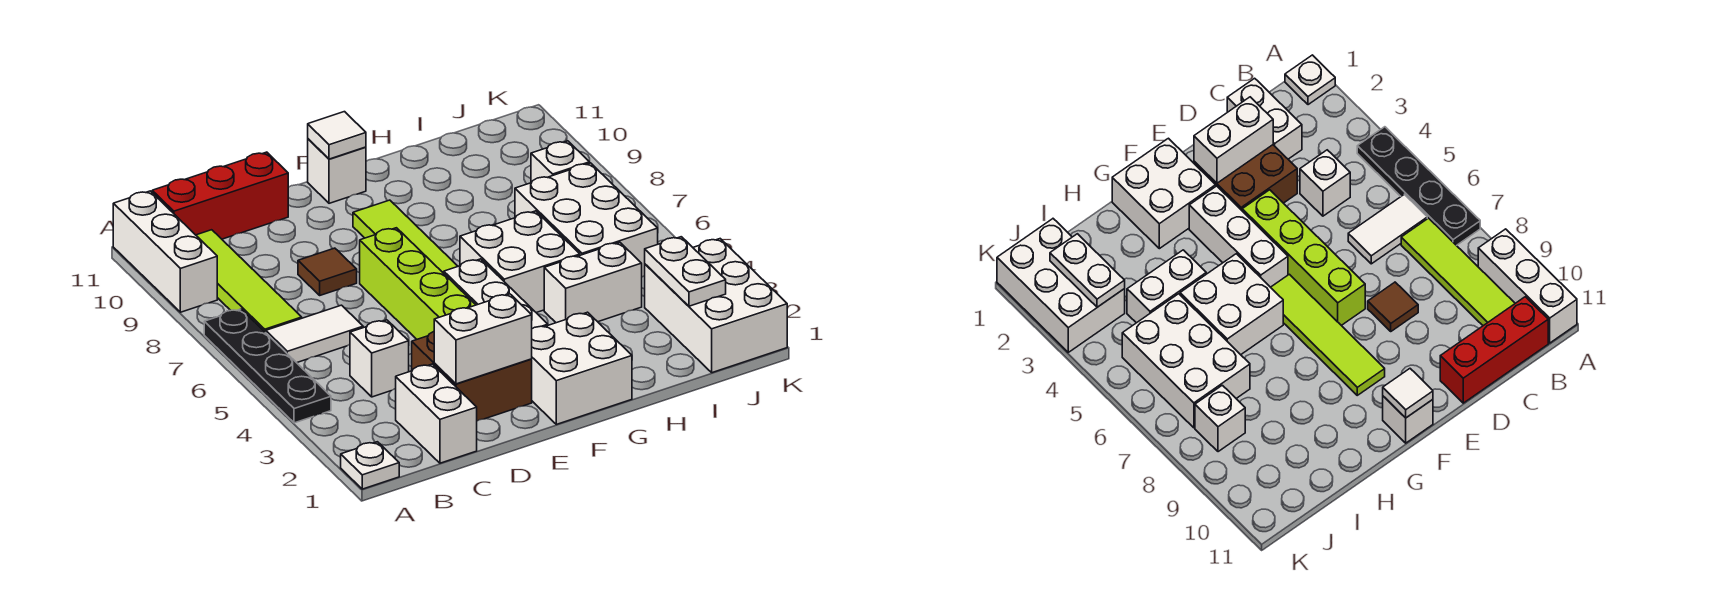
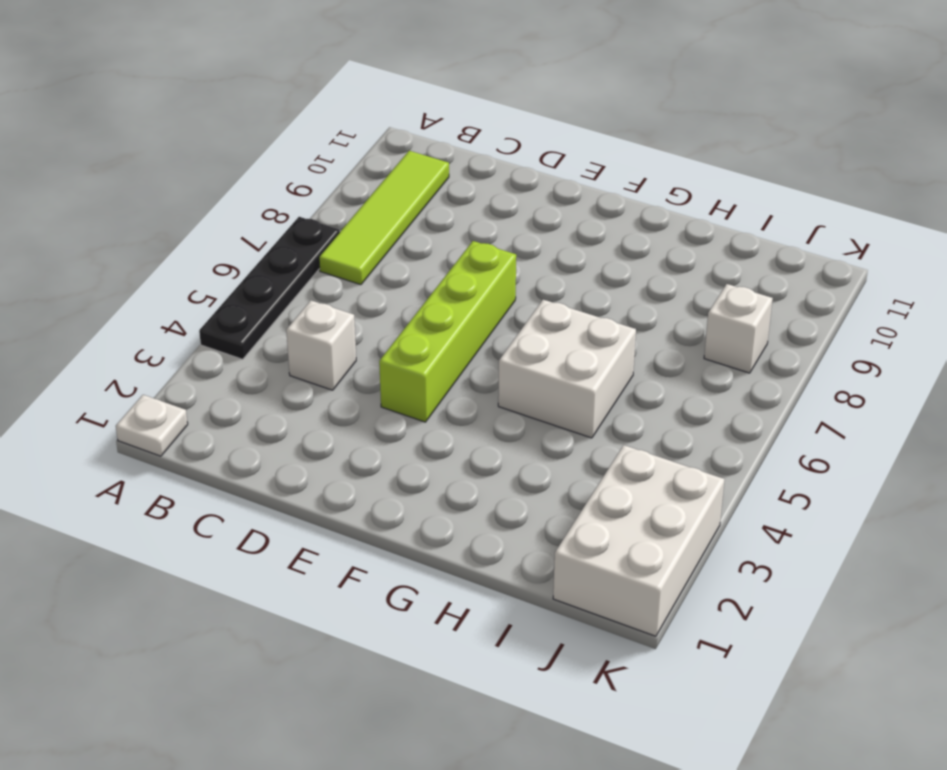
none -> white 1x3 brick [113,191,217,312]
none -> white 1x2 tile [266,305,363,363]
none -> red 1x3 brick [152,152,288,239]

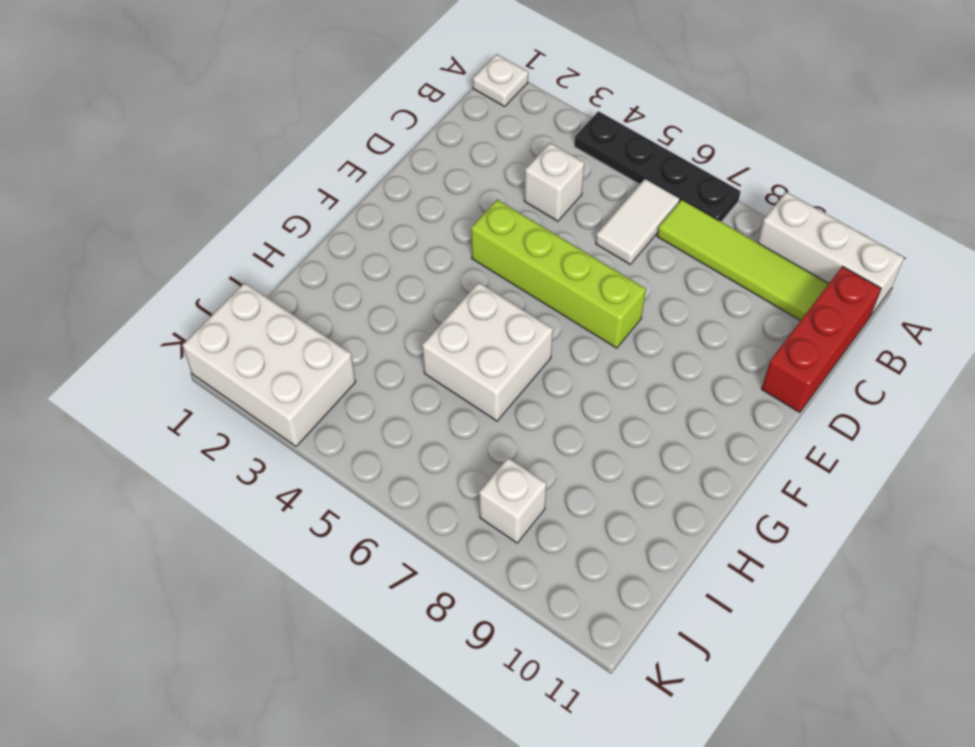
none -> white 1x2 brick [396,364,477,463]
none -> brown 2x2 brick [412,332,532,421]
none -> brown 1x1 tile [298,248,357,295]

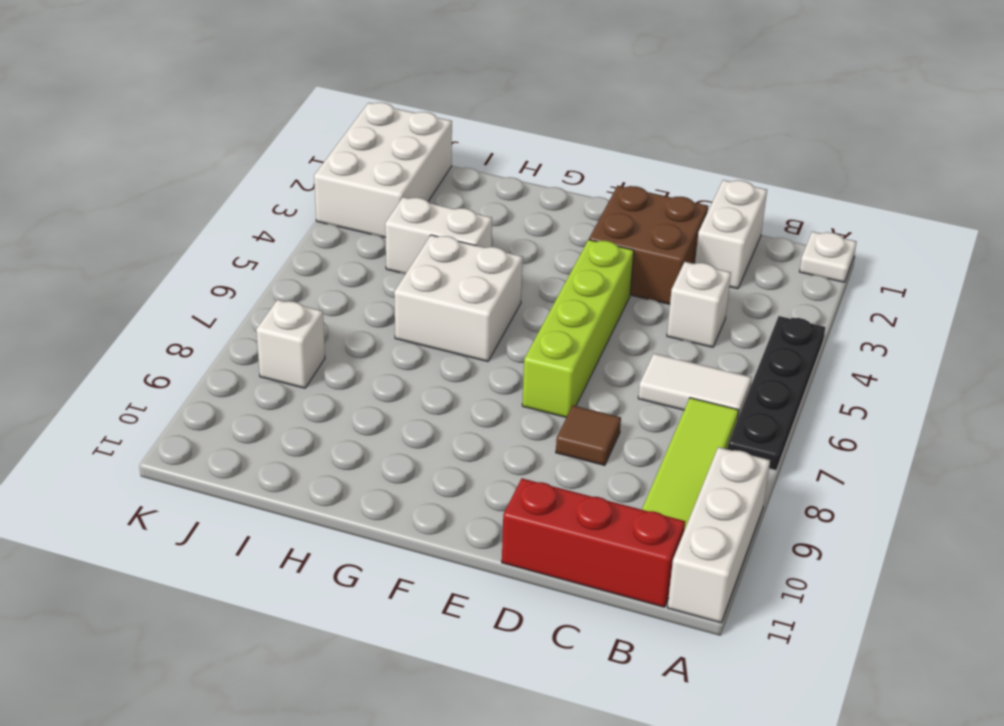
none -> white 2x2 brick [532,312,632,424]
none -> white 1x3 brick [444,259,548,329]
none -> lime 1x4 tile [353,200,458,273]

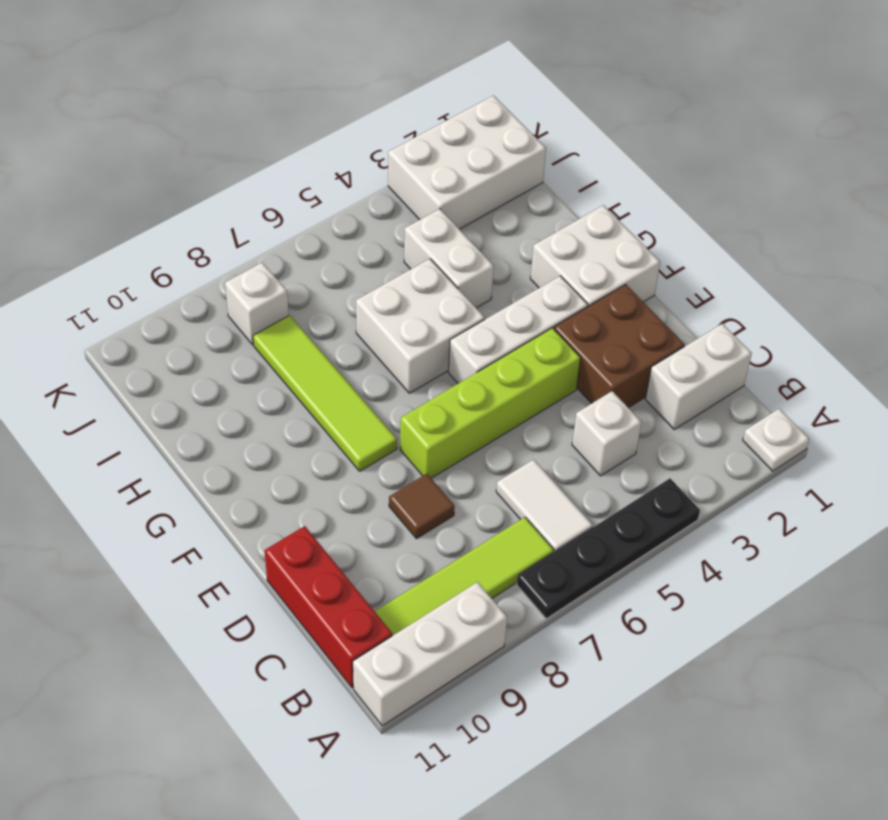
lime 1x4 tile [253,315,397,471] -> lime 1x4 tile turned to [353,200,458,273]
none -> white 1x1 brick [308,139,366,203]
none -> white 2x3 brick [515,163,658,277]
none -> white 1x2 brick [434,294,532,384]

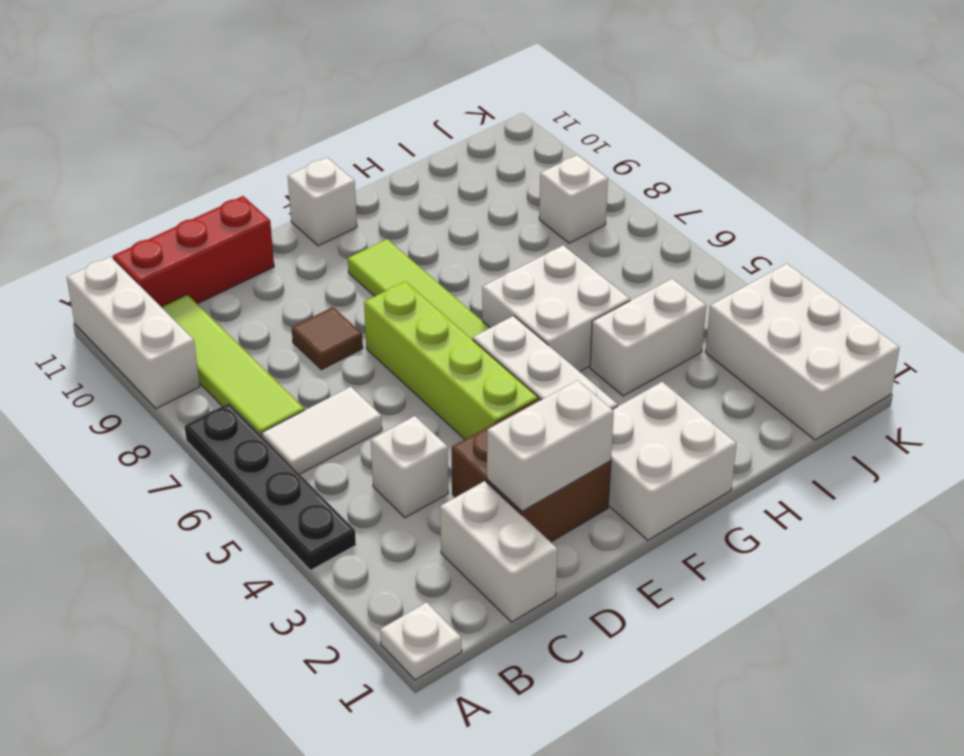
none -> white 2x3 brick [515,163,658,277]
none -> white 1x1 tile [308,112,366,159]
none -> white 1x2 plate [645,237,726,306]

